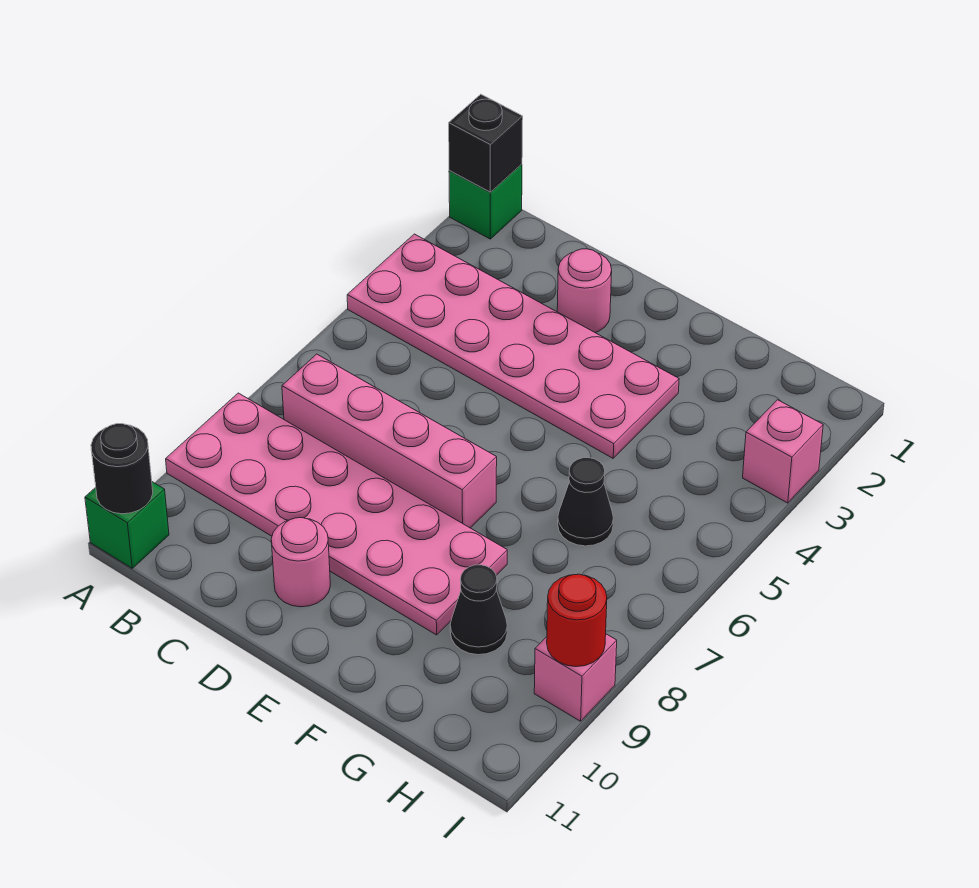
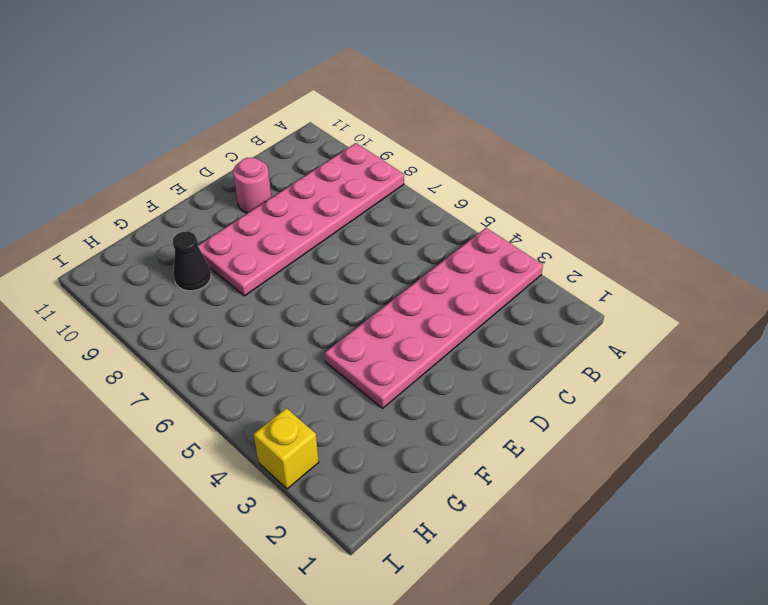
yellow 1x1 brick [254,408,319,489] -> pink 1x1 brick [743,400,823,503]
none -> green 1x1 brick [449,164,522,239]
none -> green 1x1 brick [85,482,169,568]
none -> pink 1x4 brick [282,354,497,528]

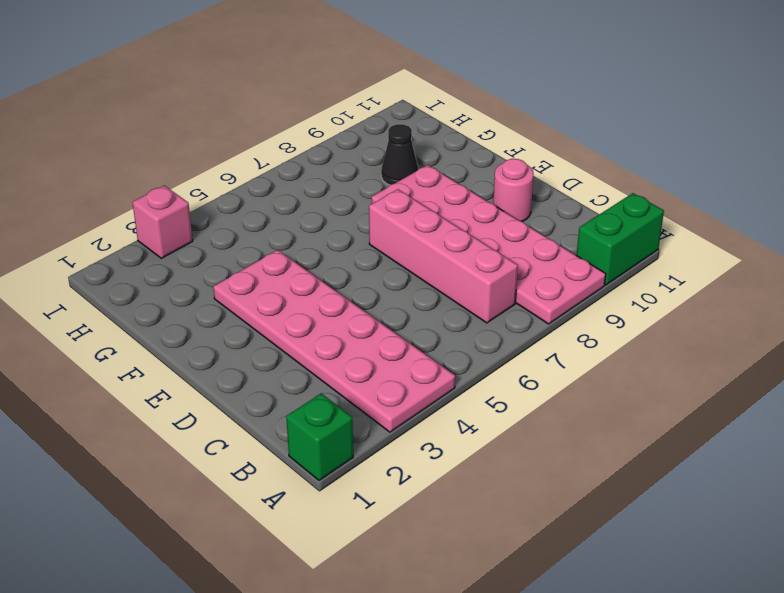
green 1x2 brick [576,193,664,285] -> green 1x1 brick [85,482,169,568]
none -> pink 1x1 round brick [557,249,612,332]
none -> black 1x1 cone [558,458,613,546]
none -> pink 1x1 brick [534,634,617,721]

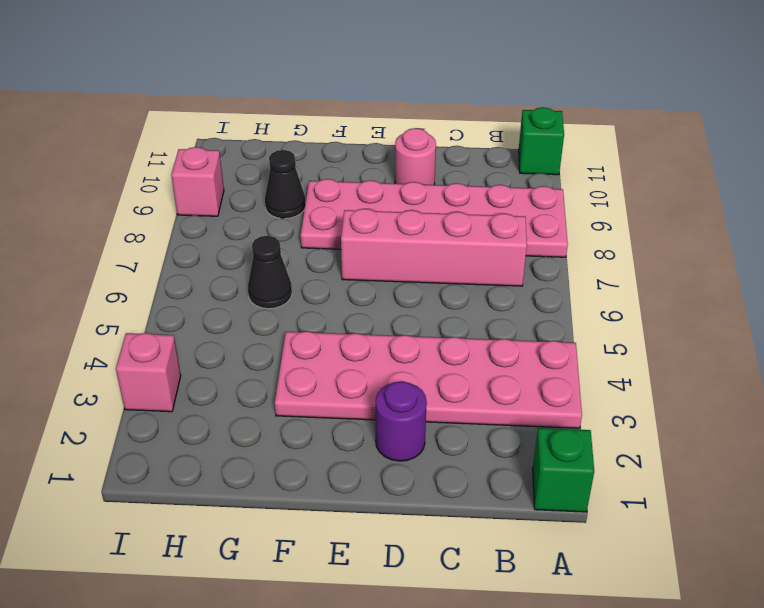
purple 1x1 round brick [376,381,427,461] -> pink 1x1 round brick [557,249,612,332]
none -> black 1x1 brick [449,94,523,192]
none -> black 1x1 round brick [91,424,153,514]
none -> red 1x1 round brick [547,574,607,667]

